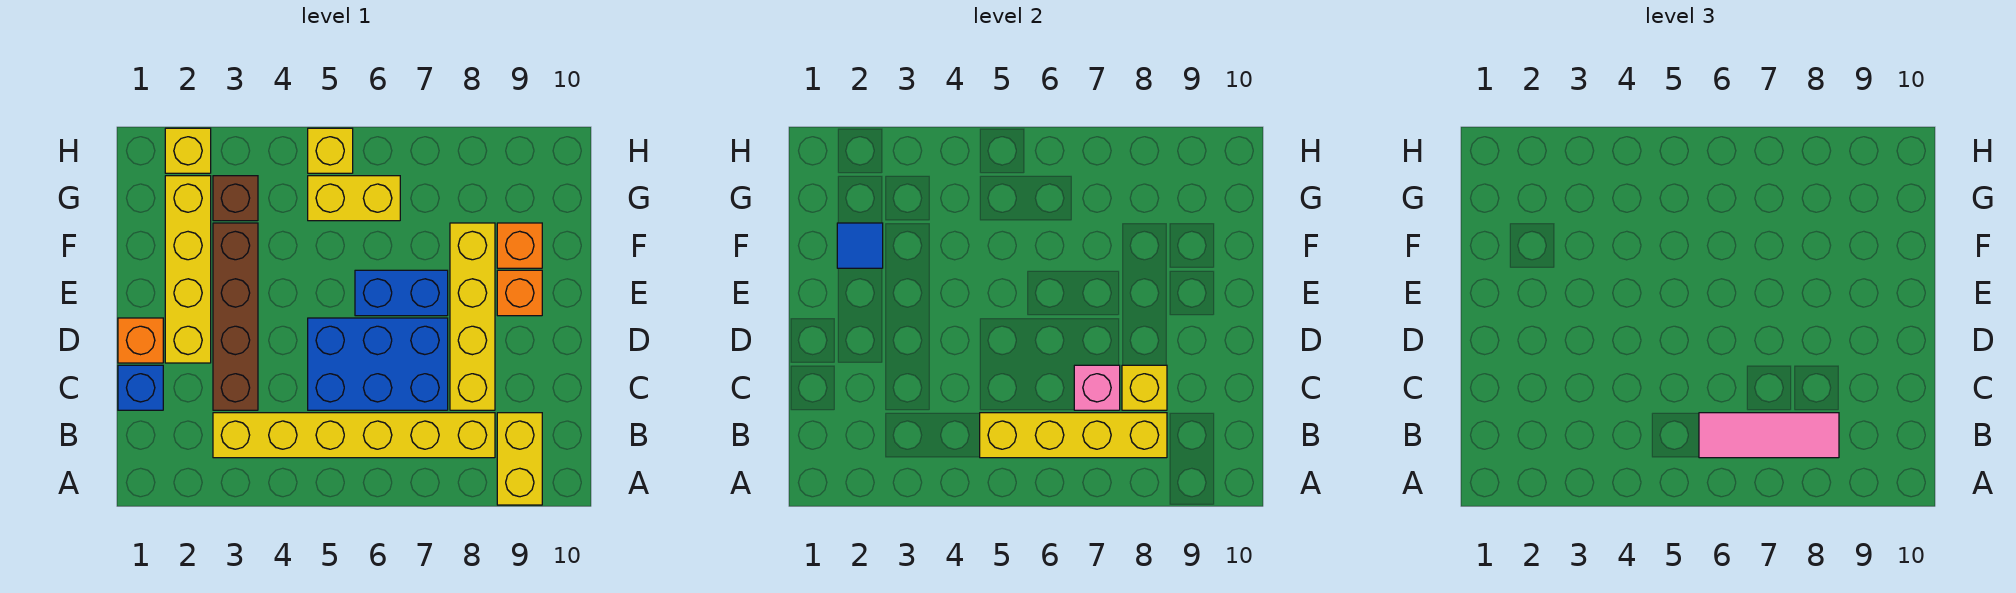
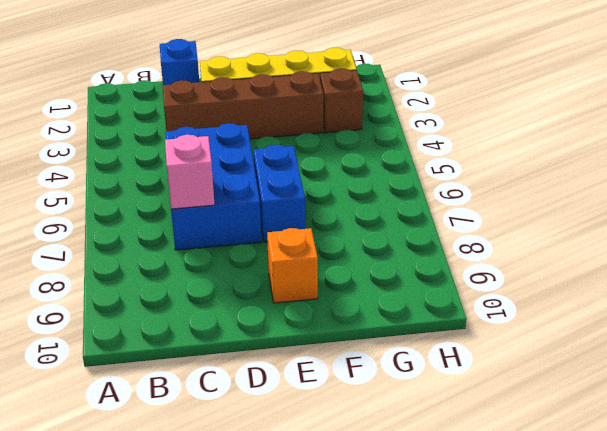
none -> yellow 1x2 brick [497,413,542,505]
none -> yellow 1x6 brick [213,413,495,458]
none -> yellow 1x4 brick [450,223,495,410]

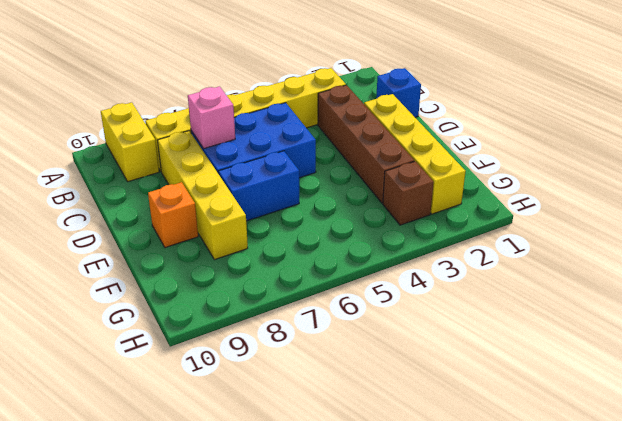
none -> orange 1x1 brick [118,318,163,363]
none -> orange 1x1 brick [497,223,542,268]
none -> yellow 1x2 brick [308,176,400,221]

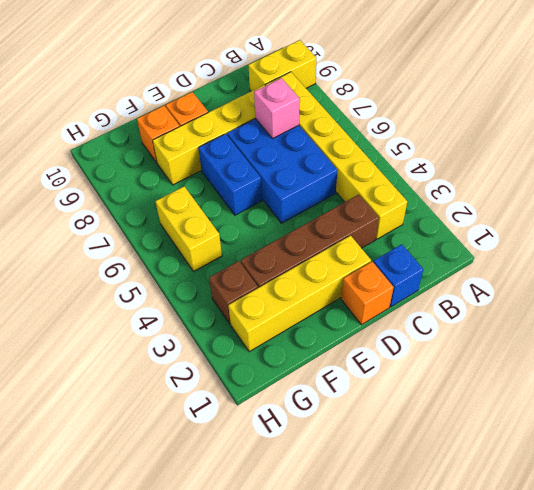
none -> yellow 1x1 brick [165,128,211,173]
none -> yellow 1x1 brick [308,128,353,173]
none -> yellow 1x4 brick [980,413,1167,458]

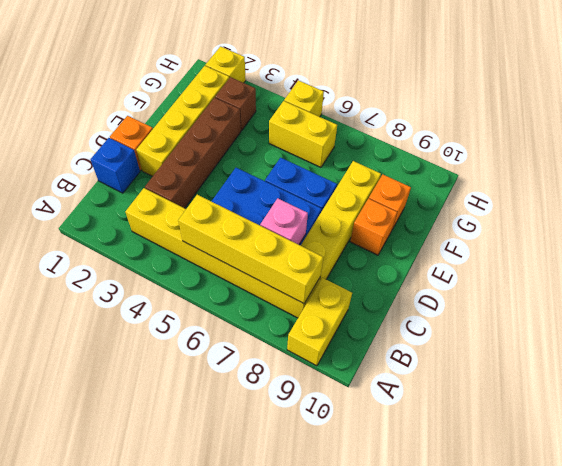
none -> yellow 1x1 brick [1122,365,1167,410]
none -> blue 1x1 tile [837,223,883,268]
none -> pink 1x3 tile [1699,413,1839,458]

